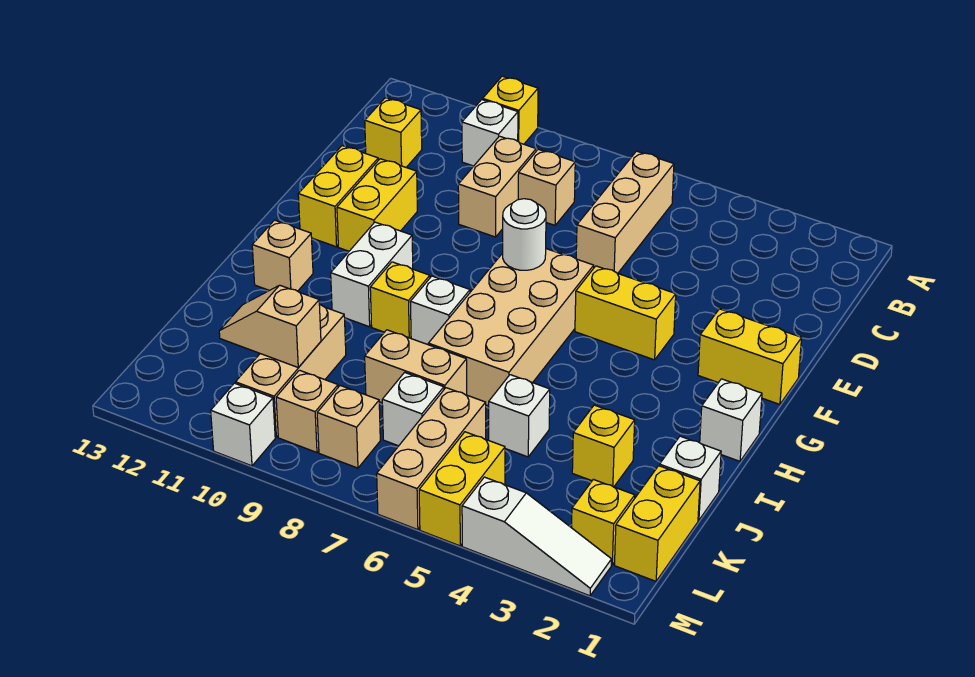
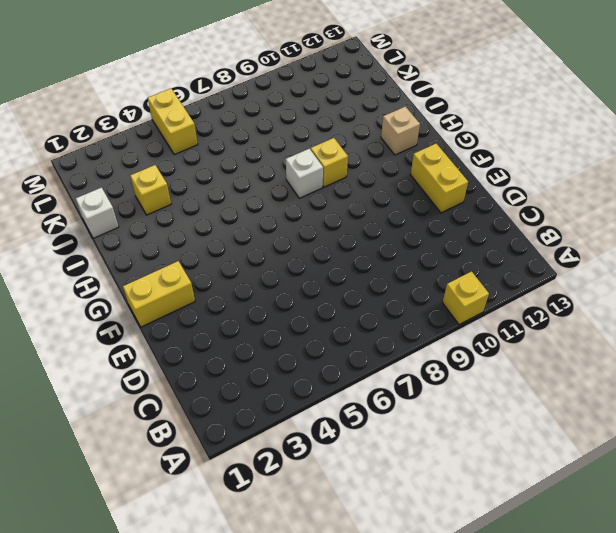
none -> tan 1x3 brick [576,151,674,274]
none -> white 1x1 brick [462,100,518,166]
none -> tan 1x1 brick [518,149,575,225]
none -> tan 1x2 brick [458,136,536,237]

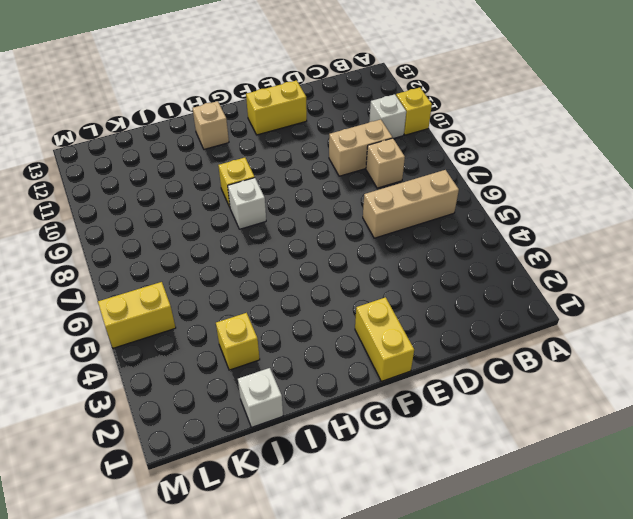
none -> yellow 1x1 brick [365,98,422,167]
none -> yellow 1x2 brick [337,159,417,251]
none -> yellow 1x2 brick [575,266,676,360]
none -> tan 2x4 brick [428,249,594,406]

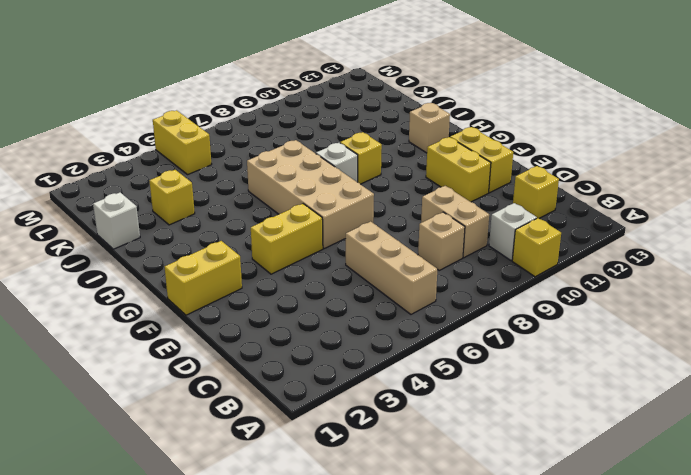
none -> white 1x2 brick [331,222,413,327]
none -> white 1x1 brick [700,379,762,461]
none -> white 1x1 brick [489,375,550,457]
none -> tan 1x2 brick [365,330,467,403]

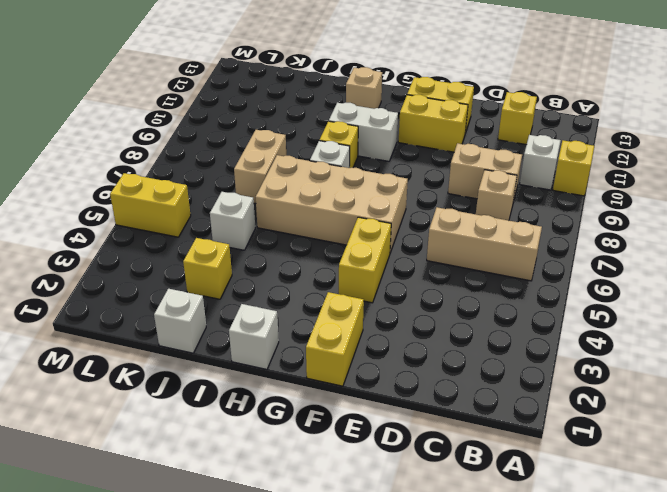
none -> tan 1x3 brick [236,305,346,437]
none -> yellow 1x2 brick [614,466,700,581]
none -> tan 1x3 brick [377,388,486,530]
none -> white 1x1 brick [382,372,444,446]

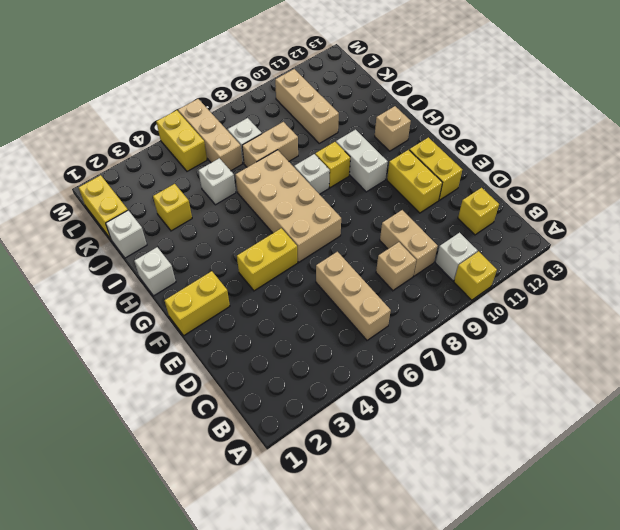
none -> yellow 1x1 brick [572,479,635,565]
none -> tan 1x1 brick [317,386,380,468]
none -> tan 1x1 brick [276,370,338,452]
none -> white 1x3 slope [462,477,612,596]

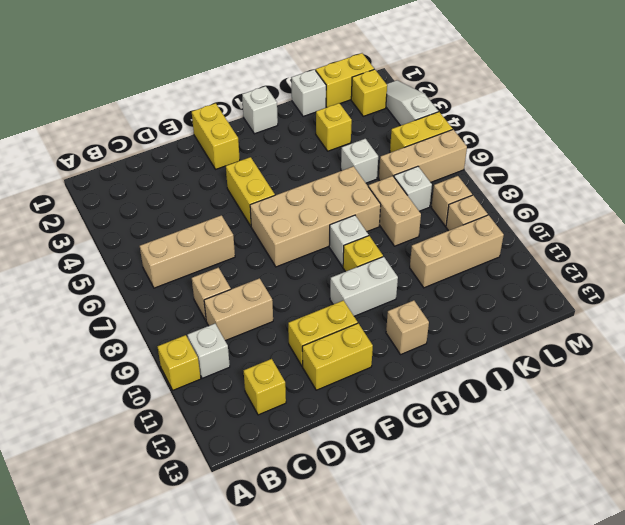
none -> white 1x1 brick [211,383,275,466]
none -> white 1x1 round brick [503,199,546,270]
none -> tan 1x2 slope [219,285,321,367]

